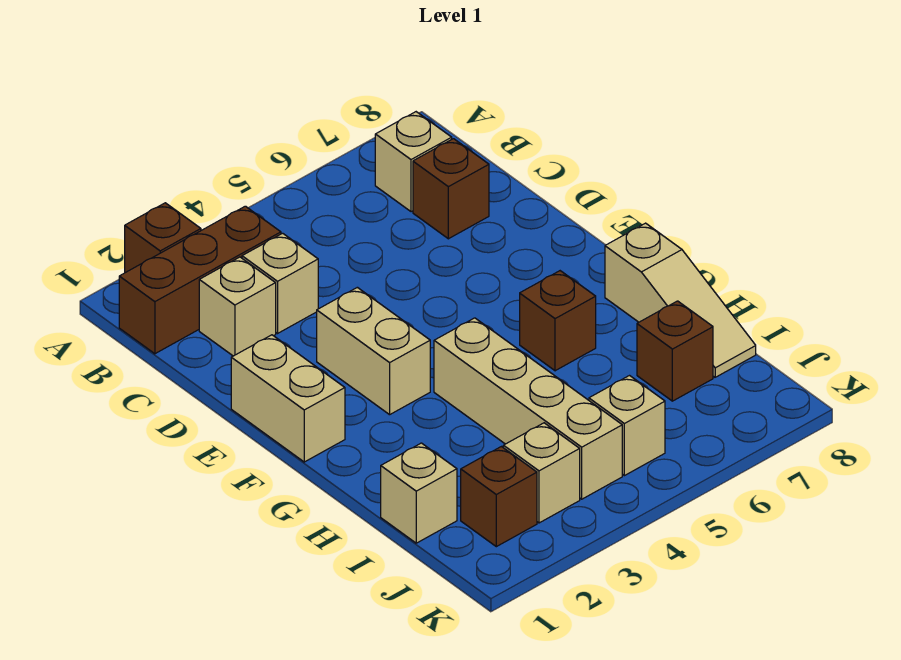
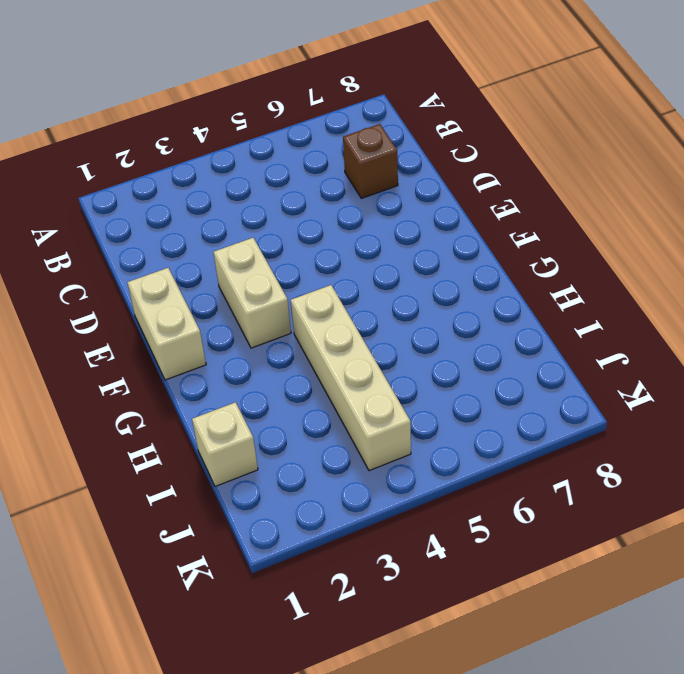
none -> brown 1x1 brick [125,203,201,273]
none -> brown 1x3 brick [119,206,281,354]
none -> tan 1x1 brick [375,112,452,212]

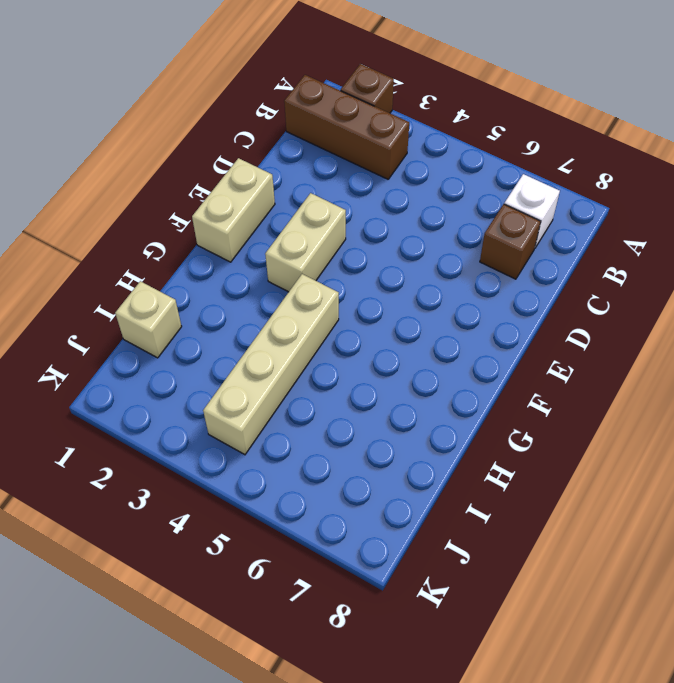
white 1x1 brick [504,174,560,248] -> tan 1x1 brick [375,112,452,212]
none -> tan 1x1 brick [199,257,276,356]
none -> tan 1x1 brick [242,233,318,333]
none -> brown 1x1 brick [520,271,596,371]

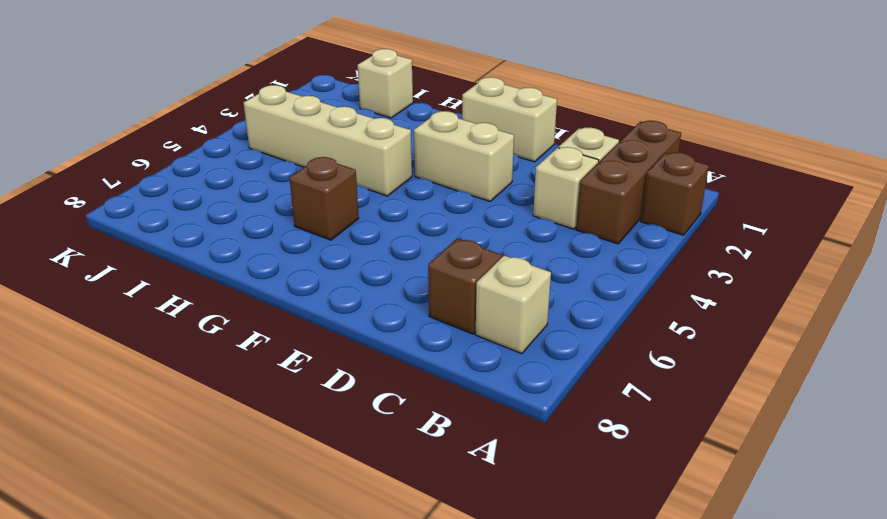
none -> tan 1x3 slope [605,223,756,377]
none -> brown 1x1 brick [637,301,713,401]
none -> brown 1x1 brick [461,447,537,547]

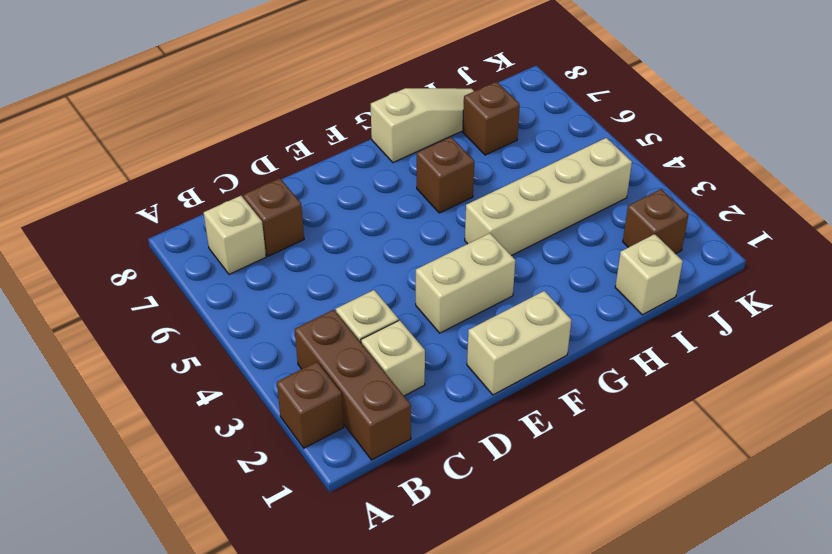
none -> tan 1x1 brick [503,423,580,523]
none -> tan 1x1 brick [589,376,665,476]

